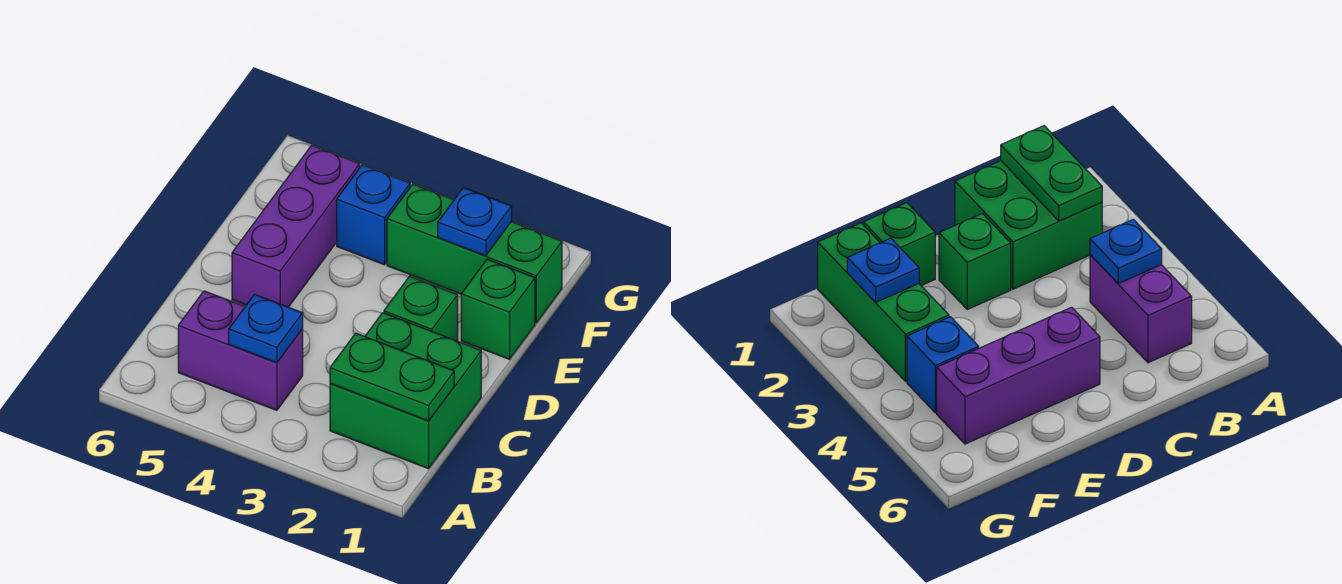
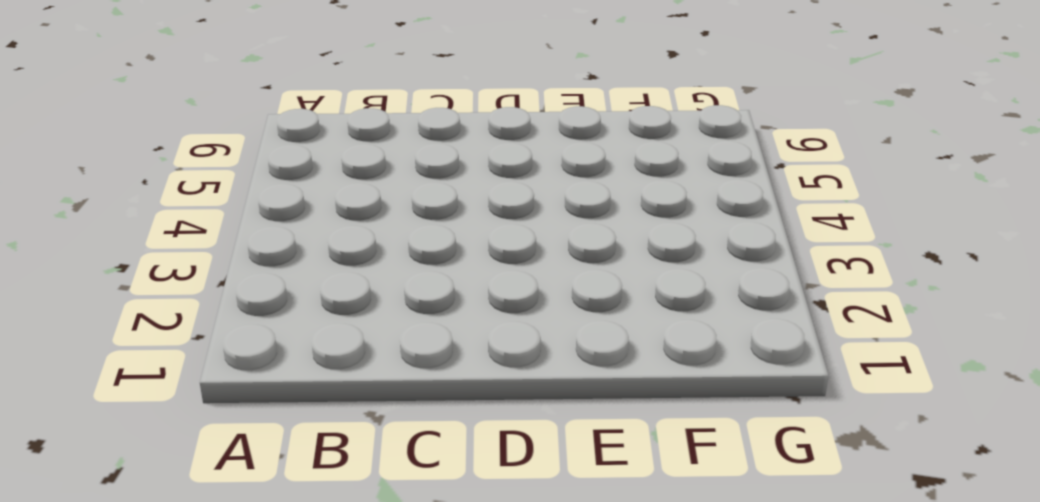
none -> green 2x2 brick [330,313,481,469]
none -> purple 1x2 brick [178,291,303,410]

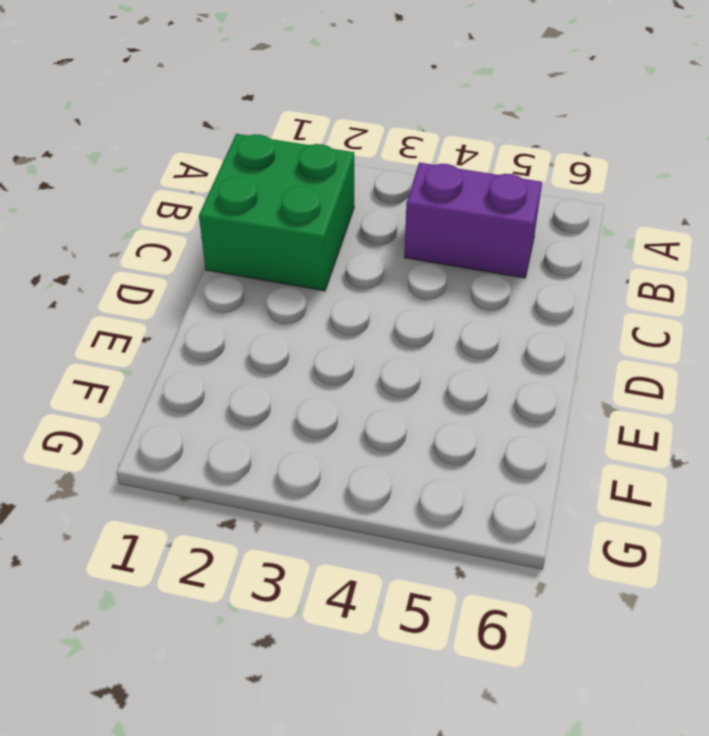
none -> green 1x1 brick [384,276,458,341]
none -> purple 1x3 brick [232,145,360,307]

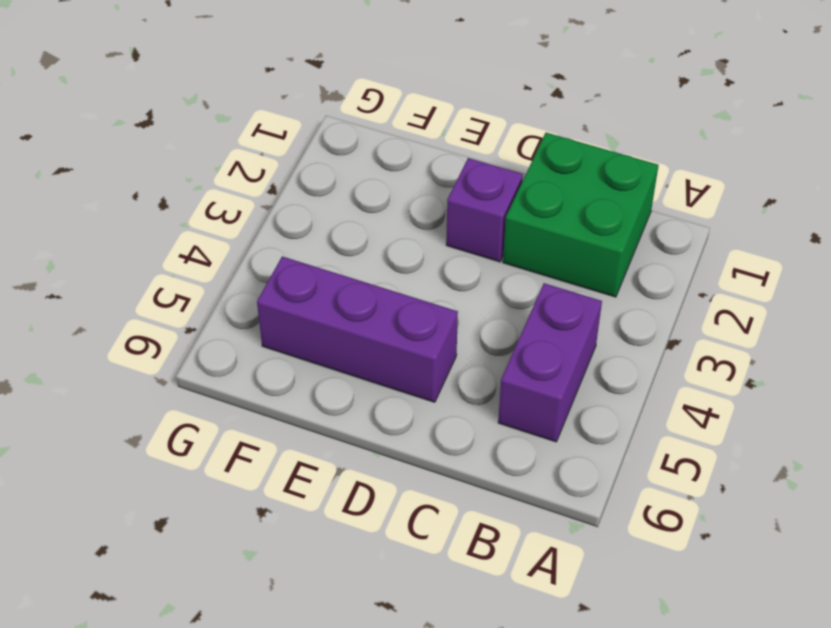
purple 1x1 brick [446,158,523,262] -> green 1x1 brick [384,276,458,341]
none -> green 1x1 brick [461,259,535,359]
none -> green 1x3 brick [387,184,562,323]

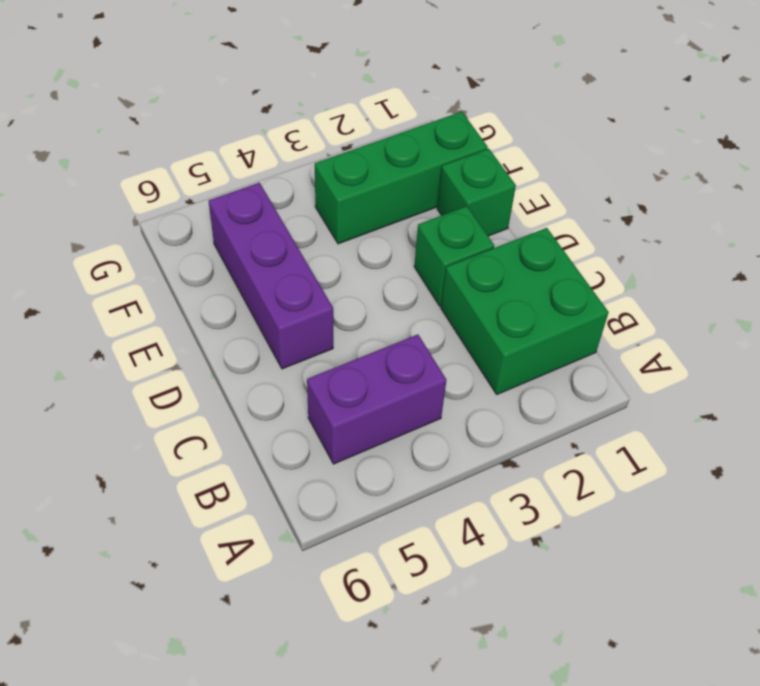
none -> blue 1x1 brick [337,165,410,265]
none -> green 1x2 plate [330,333,454,421]

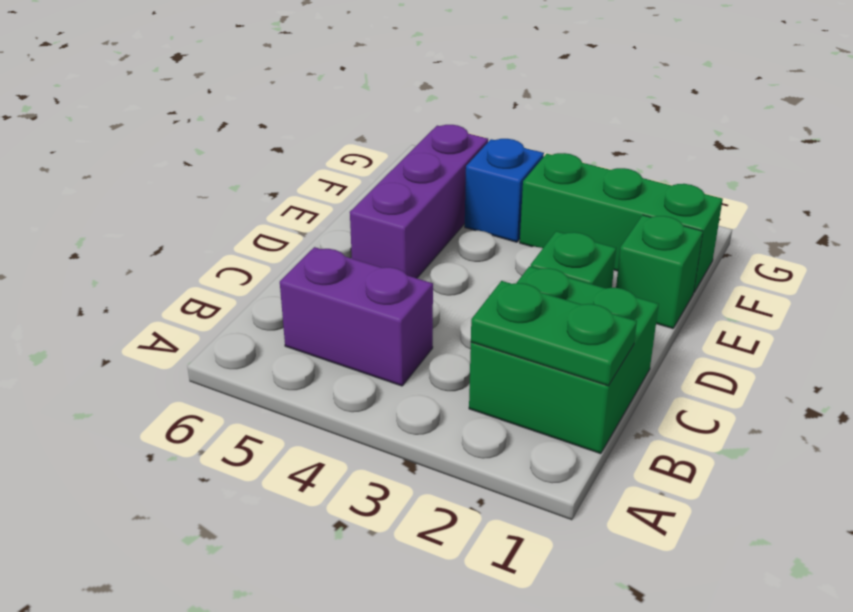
none -> blue 1x1 plate [229,294,303,363]
none -> blue 1x1 plate [438,188,512,256]

